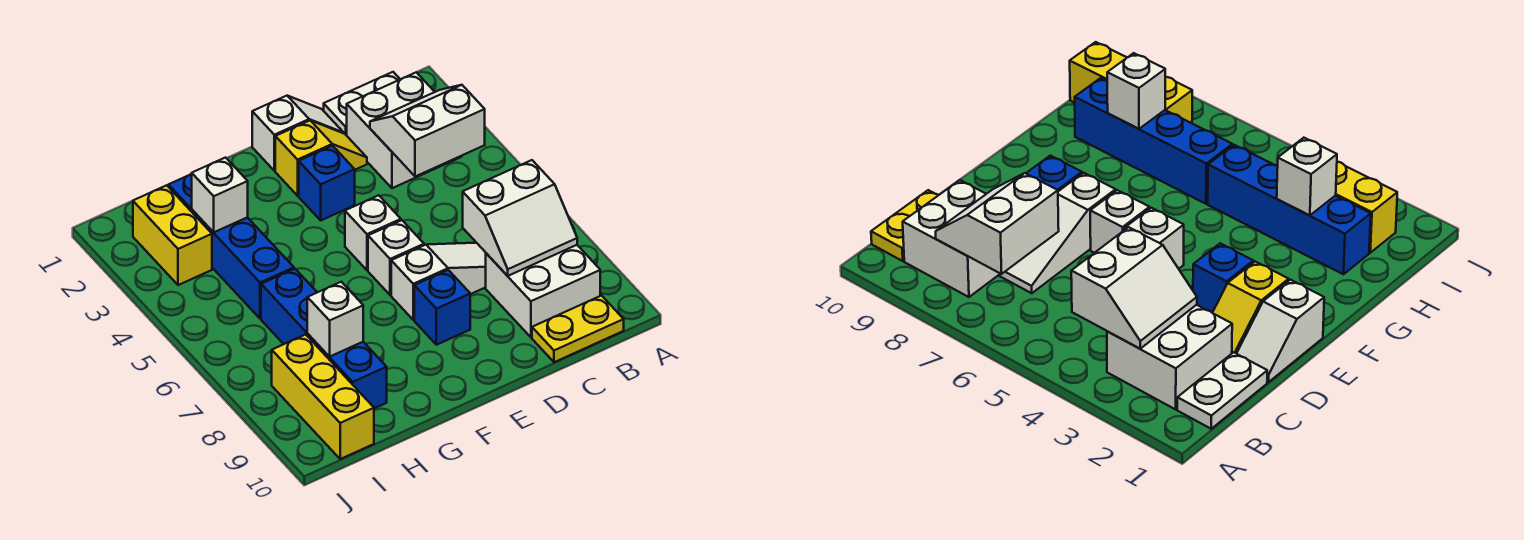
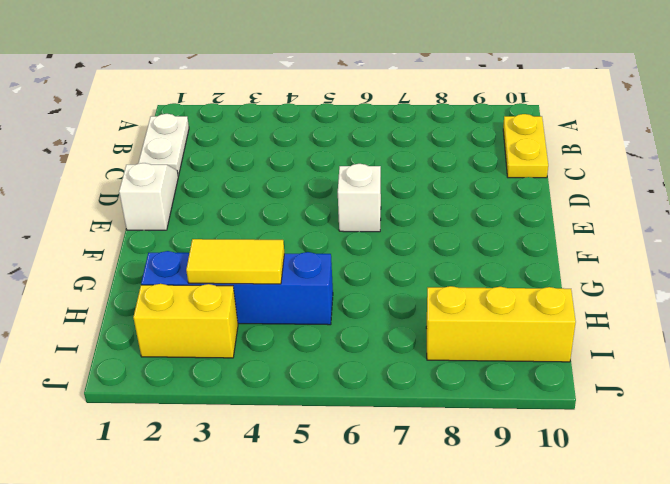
yellow 1x2 tile [186,239,284,284] -> white 1x1 brick [192,158,248,232]
none -> white 2x2 brick [347,72,462,188]
none -> white 2x2 brick [486,245,600,337]
none -> white 1x3 slope [391,243,486,320]

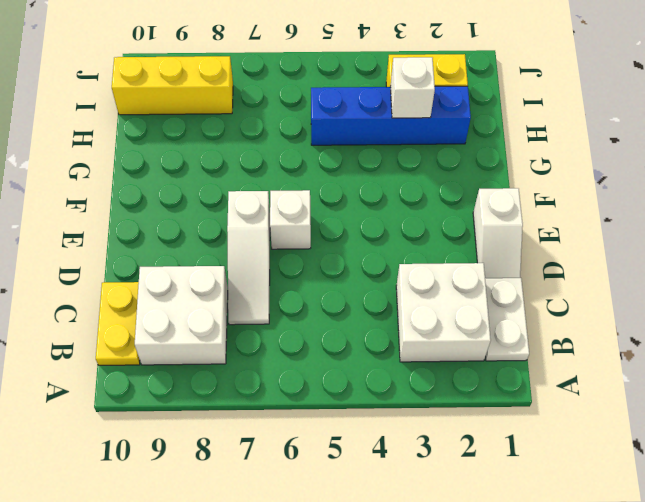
none -> yellow 1x2 slope [275,120,367,196]
none -> blue 1x1 brick [299,146,355,220]
none -> white 1x1 brick [345,195,401,270]

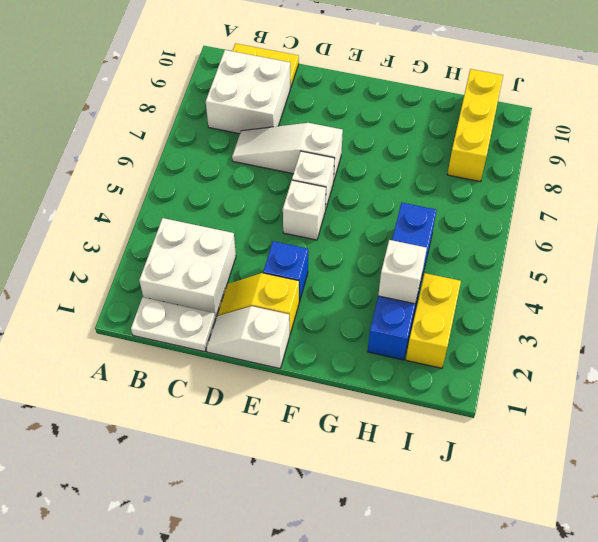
none -> blue 1x1 brick [414,270,470,345]
none -> blue 1x4 brick [261,269,387,408]
none -> white 2x2 slope [370,85,485,177]

